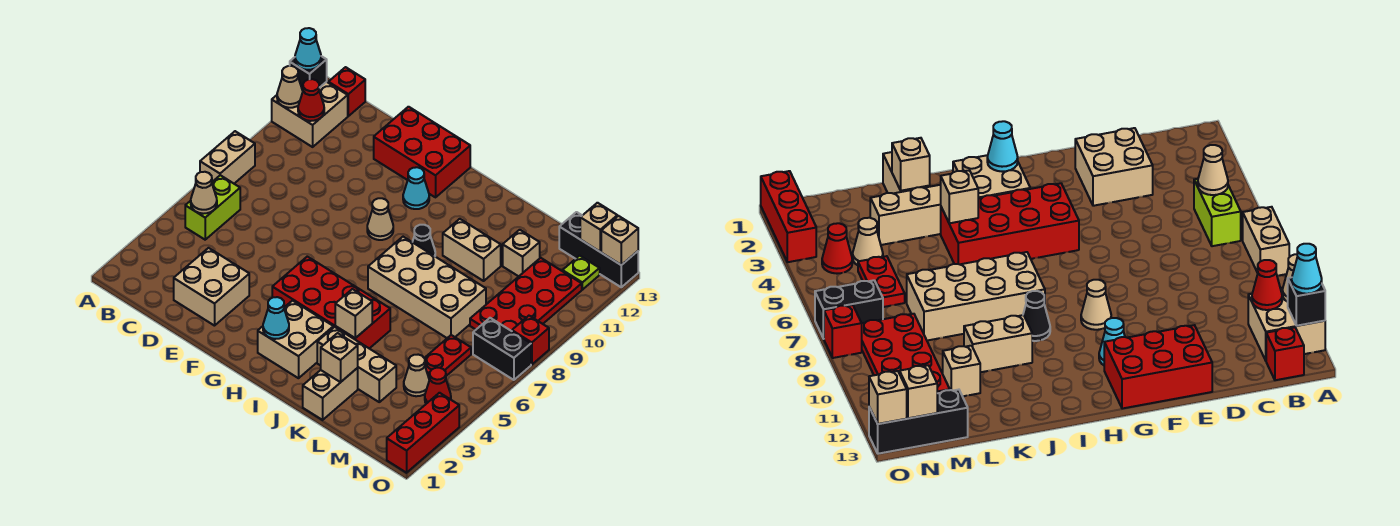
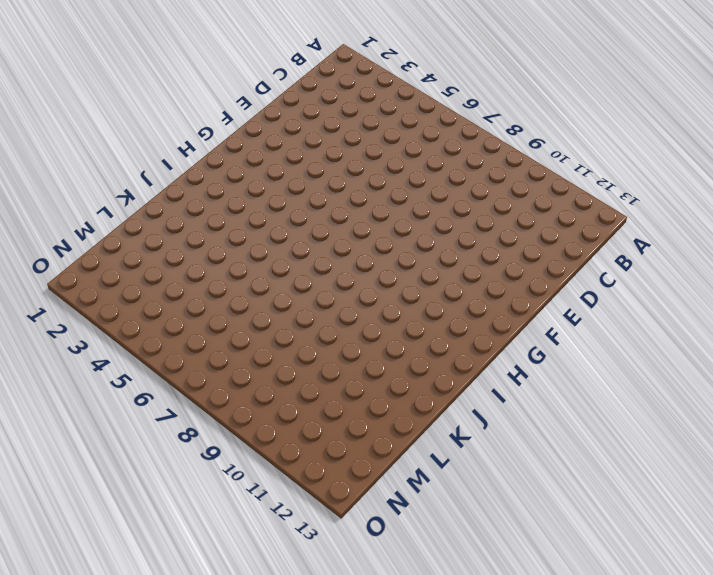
none -> tan 1x2 brick [200,131,255,183]
none -> tan 2x2 brick [272,82,348,147]
none -> lime 1x2 brick [185,175,240,240]
none -> red 1x1 brick [328,67,365,116]

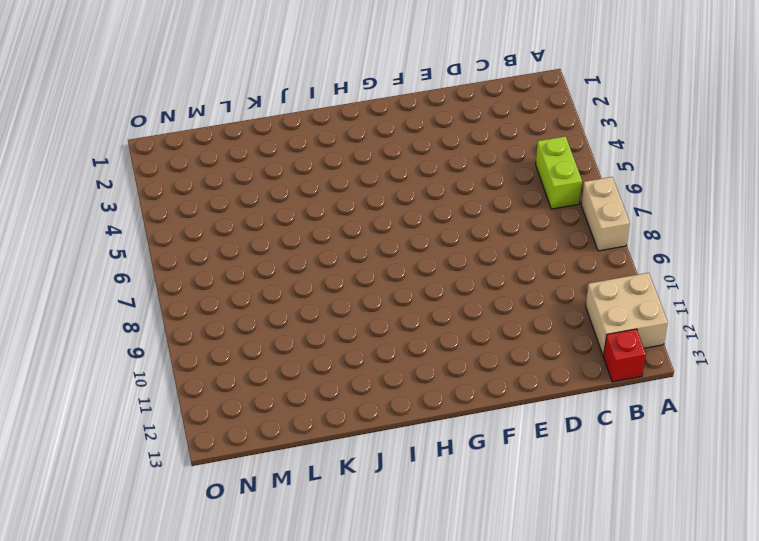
none -> tan 2x2 brick [174,248,249,326]
none -> red 2x3 brick [374,107,470,197]
none -> red 2x4 brick [272,257,390,349]
none -> tan 1x1 cone [367,198,393,240]

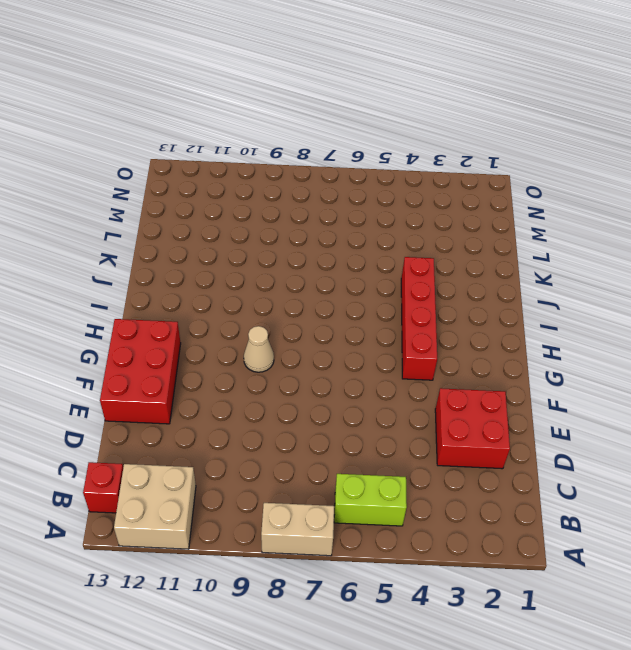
red 2x2 brick [435,388,510,469] -> tan 2x2 brick [174,248,249,326]
red 1x4 brick [401,257,437,380] -> red 2x4 brick [272,257,390,349]
none -> cyan 1x1 cone [403,167,429,209]
none -> tan 2x2 brick [258,301,333,378]
none -> tan 2x4 brick [368,237,486,338]
none -> black 1x1 cone [413,225,435,256]

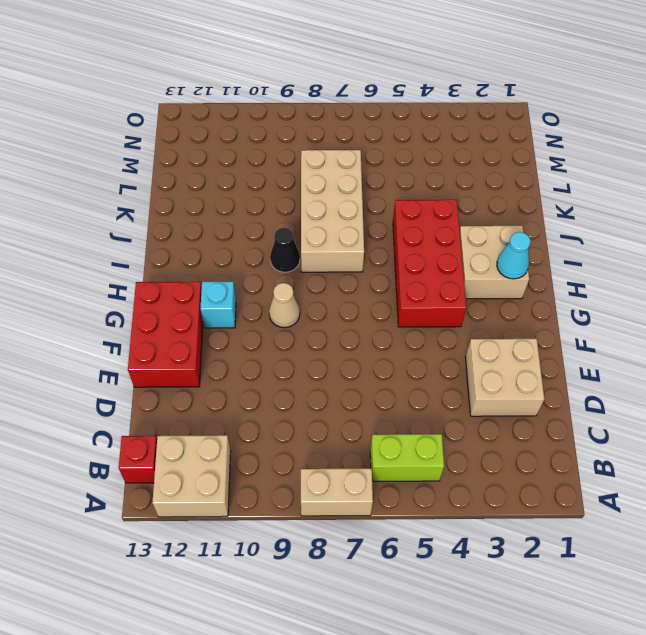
cyan 1x1 brick [201,282,236,328] -> cyan 1x1 cone [403,167,429,209]
none -> tan 1x3 brick [317,327,396,402]
none -> tan 1x2 brick [443,219,501,281]
none -> tan 1x2 brick [303,368,358,420]
none -> tan 1x1 brick [503,230,540,276]

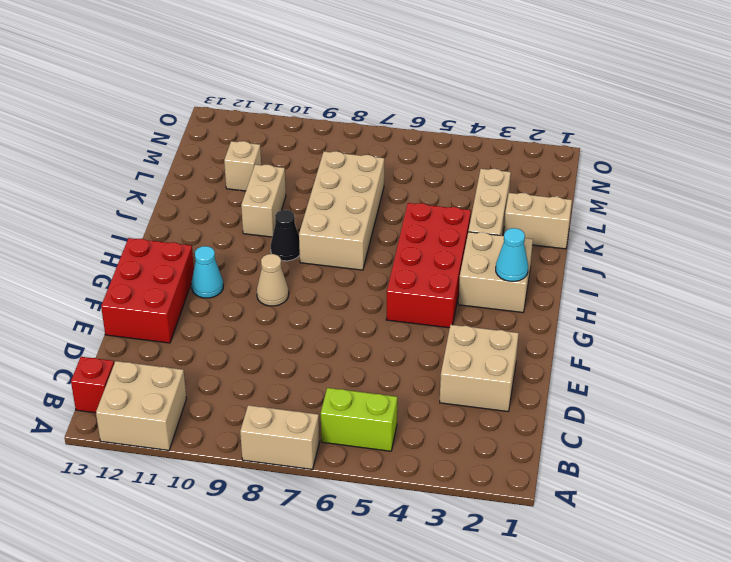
none -> tan 1x1 cone [404,355,429,396]
none -> red 1x2 plate [425,335,471,380]
none -> red 2x4 plate [470,258,582,331]
none -> black 1x3 brick [559,212,638,287]

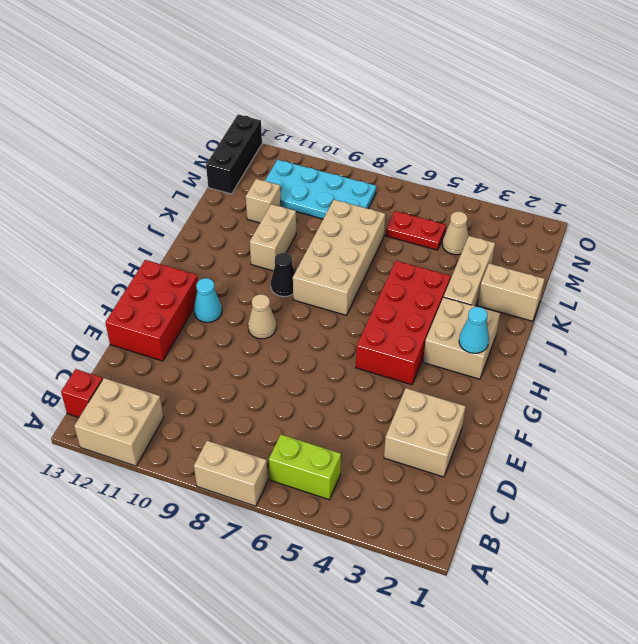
cyan 2x4 plate [265,160,376,219] -> red 2x4 plate [470,258,582,331]
none -> red 1x1 cone [425,368,451,404]
none -> black 1x2 brick [473,318,531,380]
none -> lime 1x1 plate [562,256,600,290]
none -> red 1x3 brick [387,393,459,473]

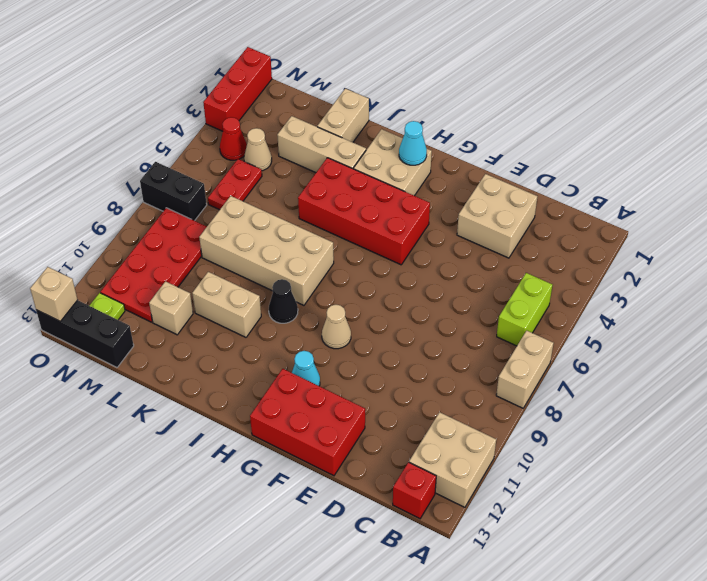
none -> red 1x1 brick [512,316,549,365]
none -> tan 1x1 cone [277,66,303,108]
none -> black 1x1 brick [290,56,327,91]
none -> tan 1x1 cone [191,172,217,214]

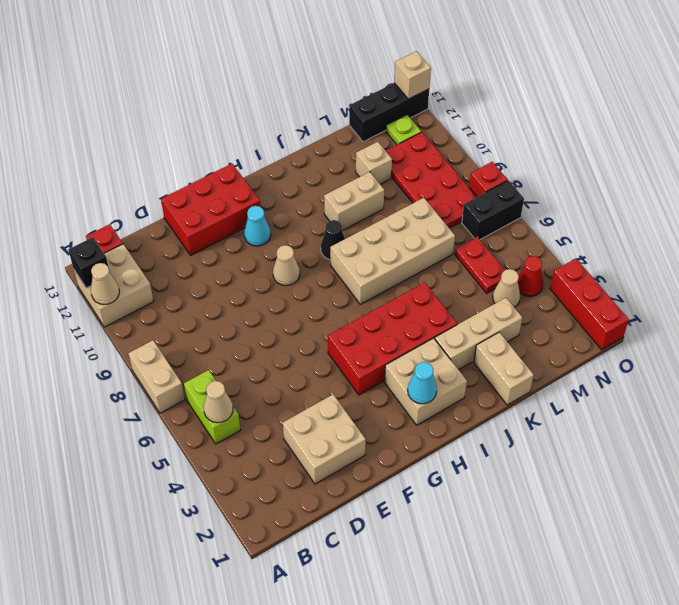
none -> red 1x1 cone [298,79,324,121]
none -> tan 1x1 brick [335,289,372,338]
none -> tan 1x1 brick [321,333,358,382]
none -> tan 1x1 brick [580,203,617,252]

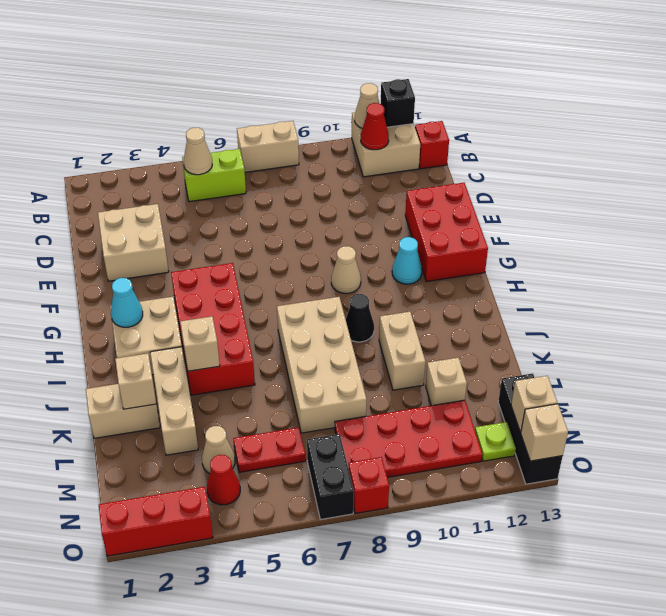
none -> cyan 1x1 cone [295,28,321,70]

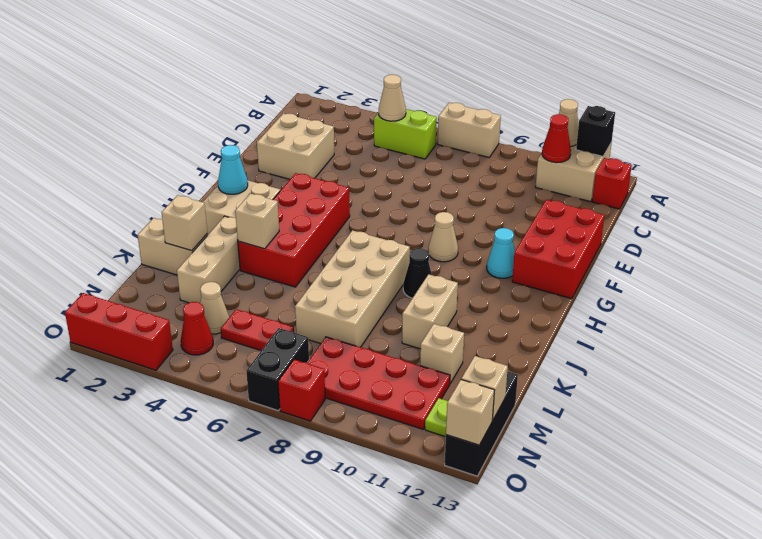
none -> cyan 1x1 cone [295,28,321,70]

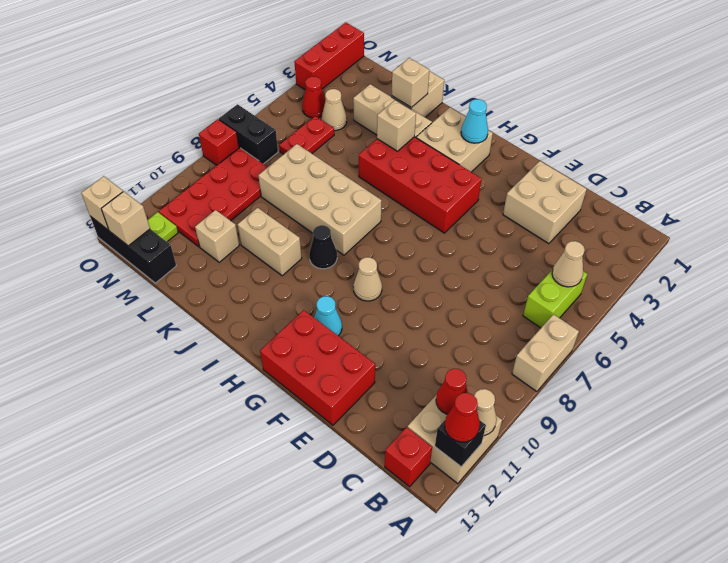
red 1x1 cone [445,393,480,442] -> cyan 1x1 cone [295,28,321,70]

